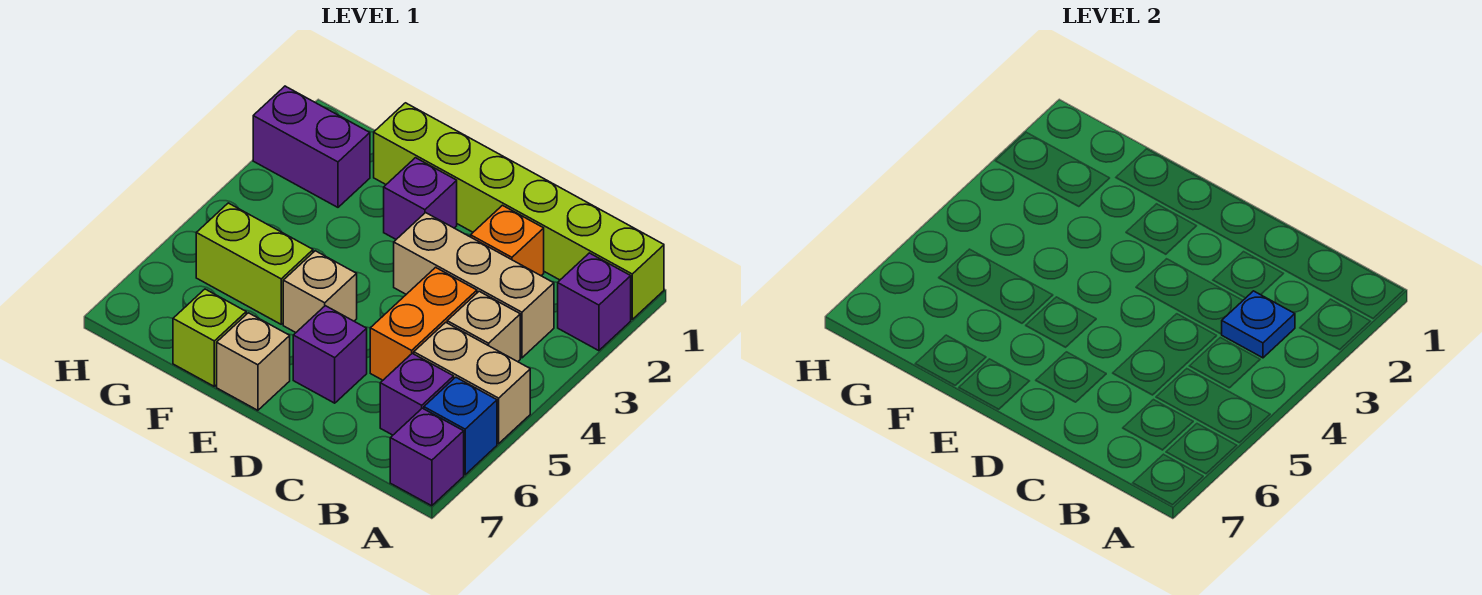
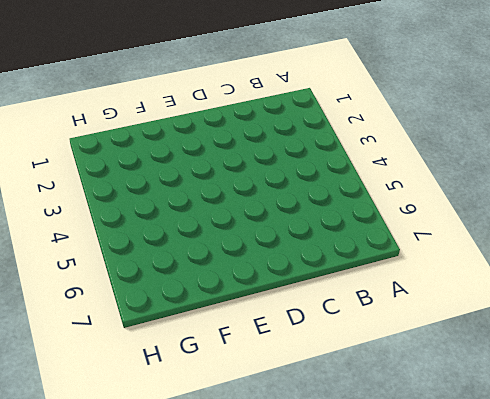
none -> lime 1x6 brick [374,103,664,319]
none -> purple 1x1 brick [558,253,631,351]
none -> tan 1x2 brick [414,322,530,444]

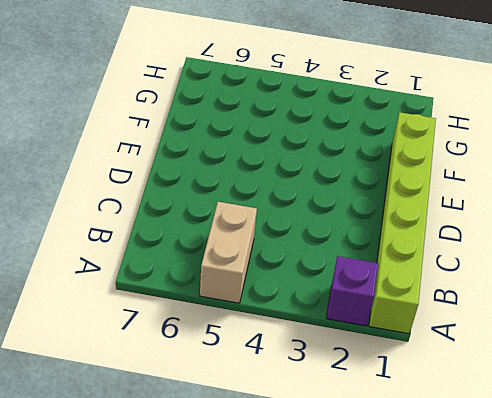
none -> blue 1x1 brick [424,377,497,475]
none -> purple 1x1 brick [390,408,464,506]
none -> tan 1x3 brick [394,213,554,358]

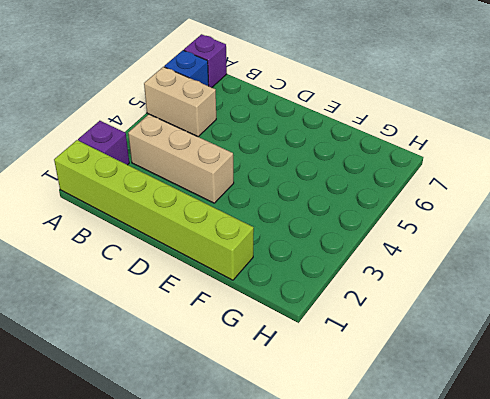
none -> tan 1x1 brick [447,291,520,362]
none -> purple 1x1 brick [380,353,454,435]
none -> orange 1x1 brick [471,205,544,276]

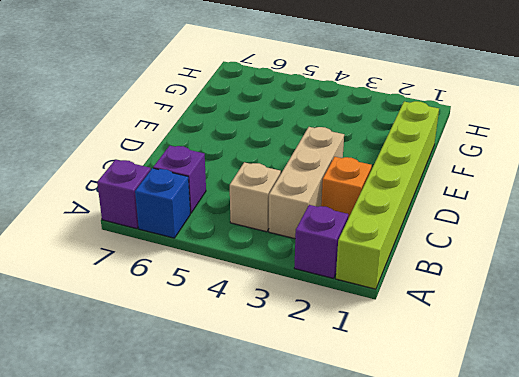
none -> tan 1x2 brick [414,322,530,444]
none -> orange 1x2 brick [370,267,477,380]
none -> purple 1x1 brick [293,306,367,403]

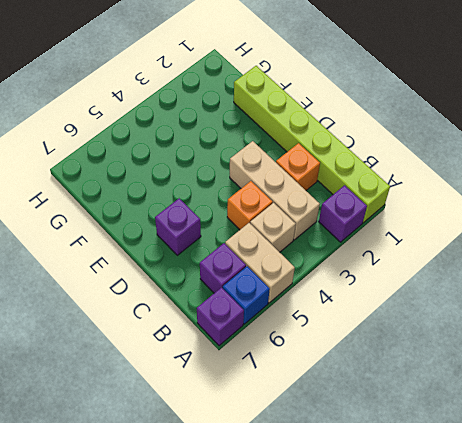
orange 1x1 brick [227,181,272,230] -> orange 1x2 brick [370,267,477,380]
none -> purple 1x1 brick [384,158,457,239]
none -> tan 1x1 brick [283,251,357,332]
none -> tan 1x1 brick [217,313,290,410]

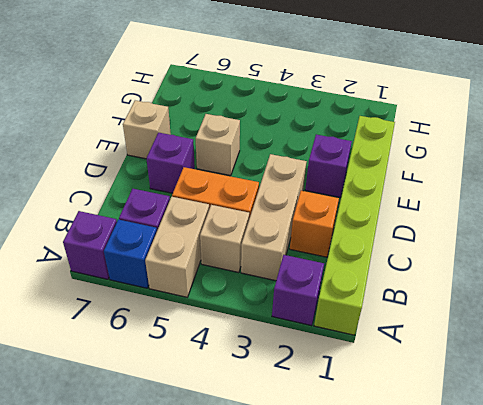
none -> lime 1x2 brick [196,203,313,324]
none -> lime 1x1 brick [173,289,246,386]
none -> purple 1x2 brick [253,86,370,207]

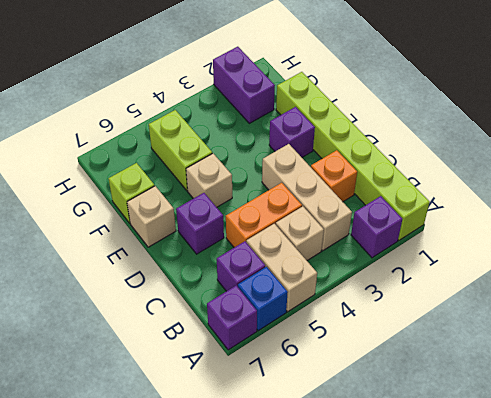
none -> blue 1x1 plate [1222,291,1295,358]

